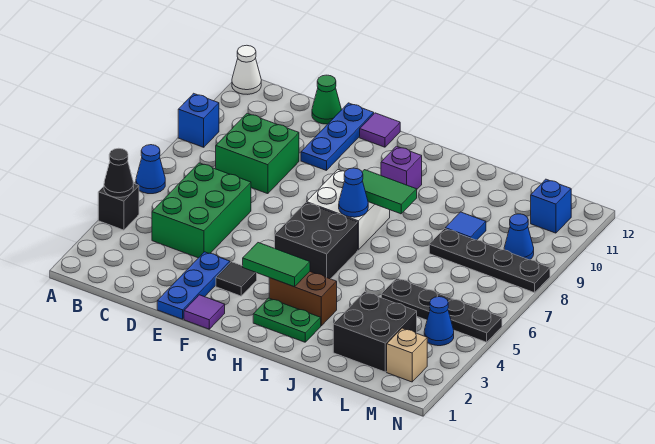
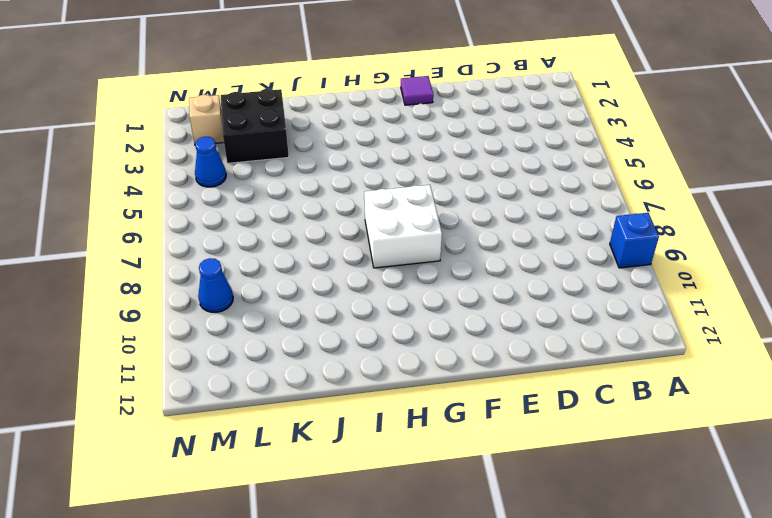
none -> black 1x1 brick [98,184,139,230]
none -> blue 1x1 cone [136,145,165,194]
none -> white 1x1 cone [232,45,261,94]

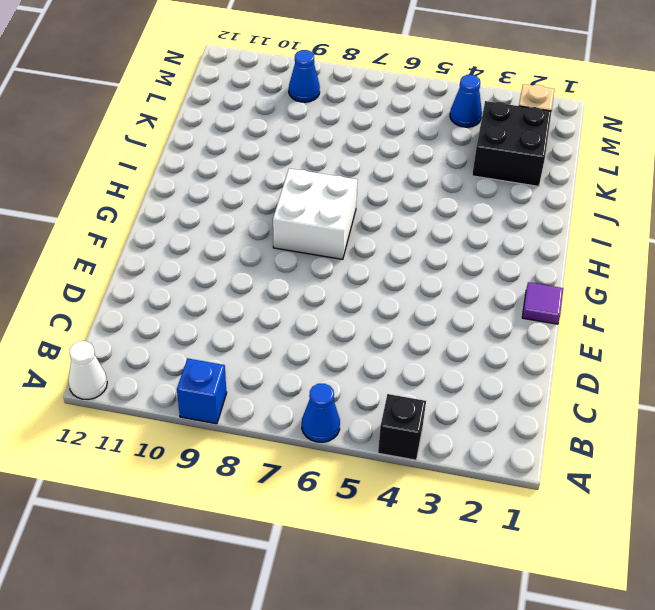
none -> green 2x3 brick [152,163,251,258]
none -> green 2x2 brick [216,113,299,194]
none -> green 1x1 cone [312,75,341,124]

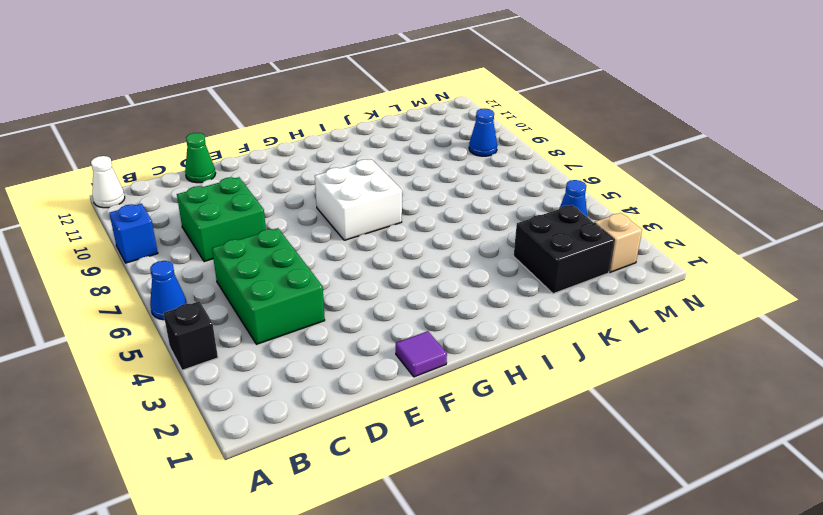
none -> blue 1x3 plate [157,252,230,319]
none -> blue 1x3 plate [301,103,374,171]
none -> black 1x1 tile [216,262,257,296]

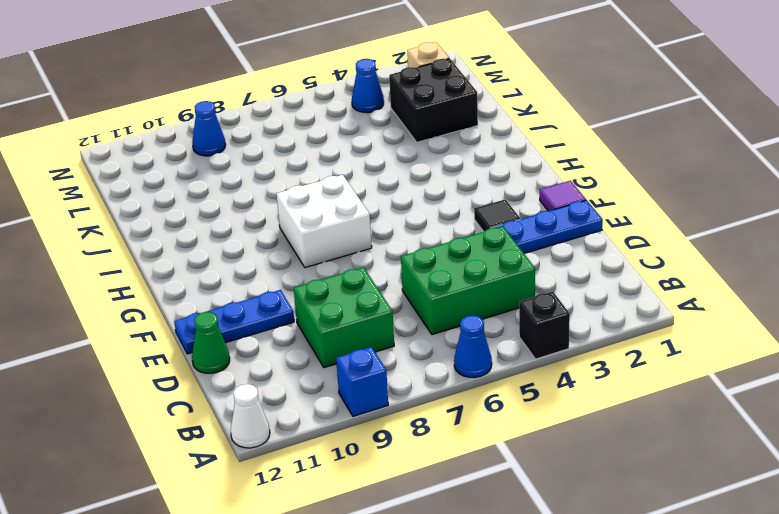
none -> purple 1x1 tile [360,113,400,147]
none -> black 2x2 brick [275,203,358,279]
none -> green 1x2 plate [253,298,321,342]

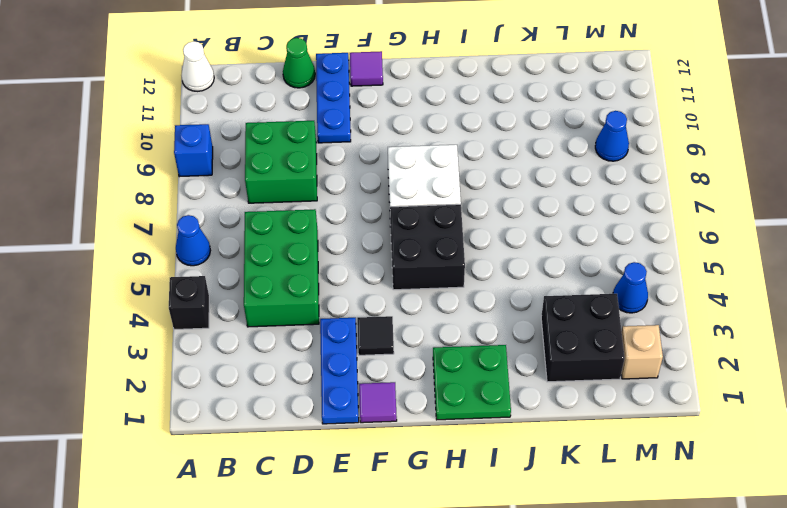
green 2x2 plate [433,345,511,420] -> green 1x2 plate [253,298,321,342]
none -> brown 1x2 brick [269,272,337,326]
none -> purple 1x1 brick [381,146,422,189]
none -> black 1x4 plate [381,278,502,342]

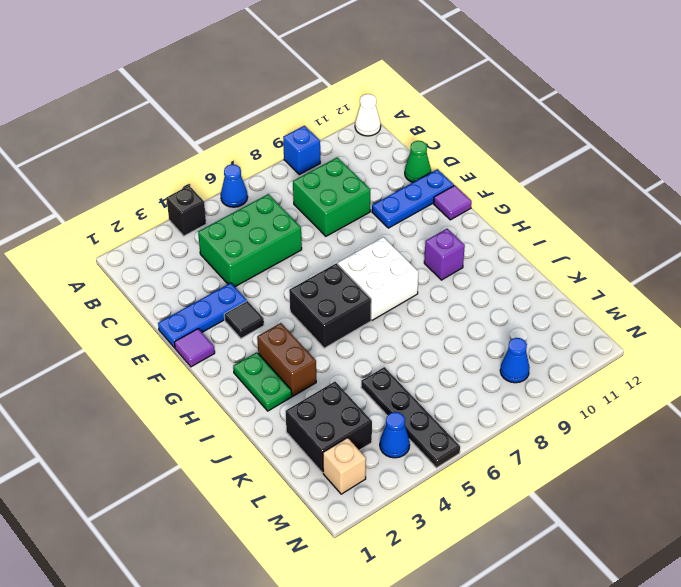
none -> black 1x4 plate [429,228,550,293]
none -> blue 1x1 tile [445,212,486,240]
none -> blue 1x1 brick [531,179,571,233]

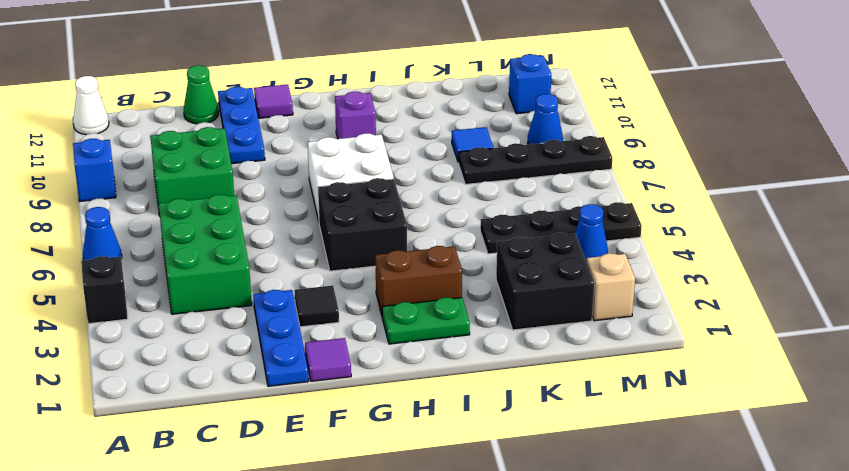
none -> black 1x1 cone [104,148,134,197]
none -> green 1x2 tile [243,243,310,287]
none -> blue 1x1 cone [339,168,368,217]

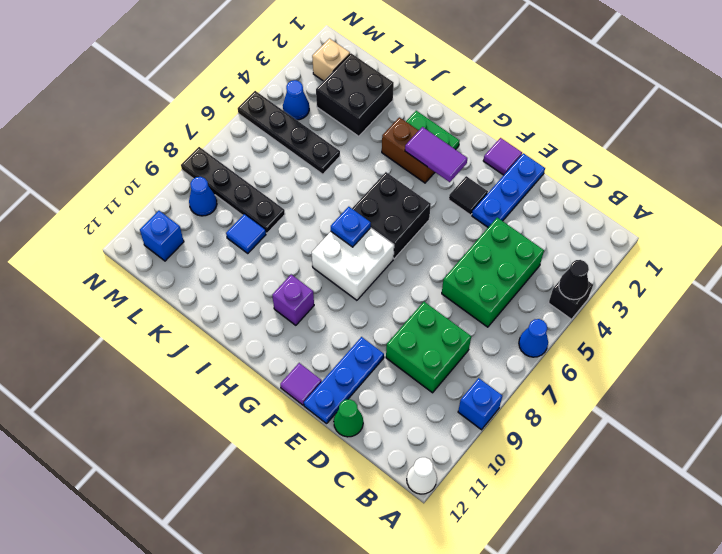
purple 1x2 tile [405,127,467,182] -> green 1x2 tile [243,243,310,287]
blue 1x1 plate [331,207,371,247] -> blue 1x1 cone [339,168,368,217]
none -> green 1x2 tile [362,170,417,214]

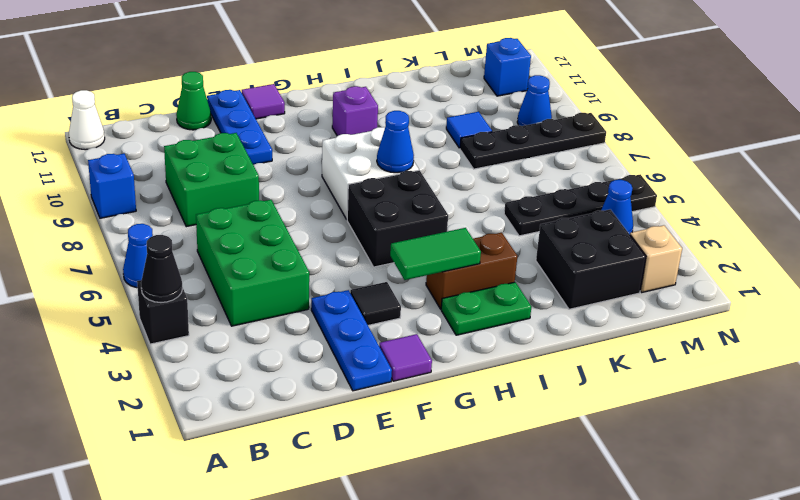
none -> green 1x2 tile [362,170,417,214]

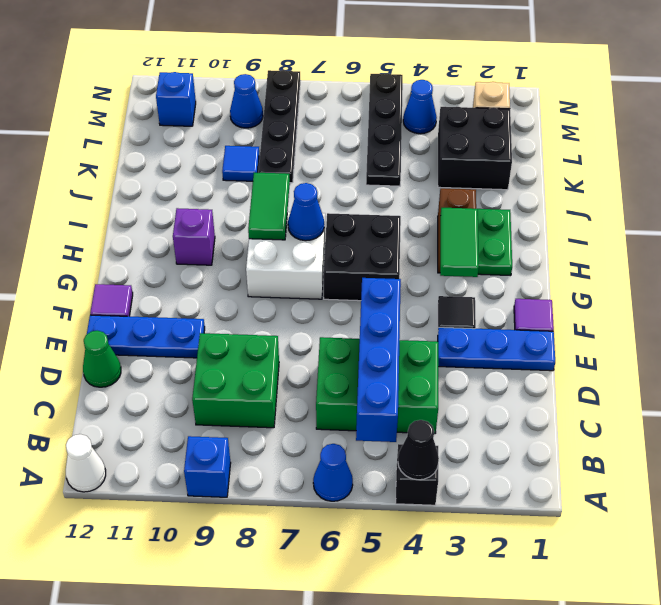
blue 1x4 brick [356,278,401,442] -> none

